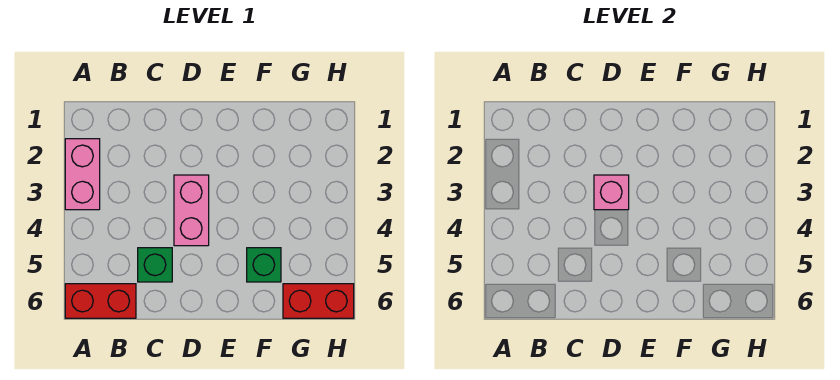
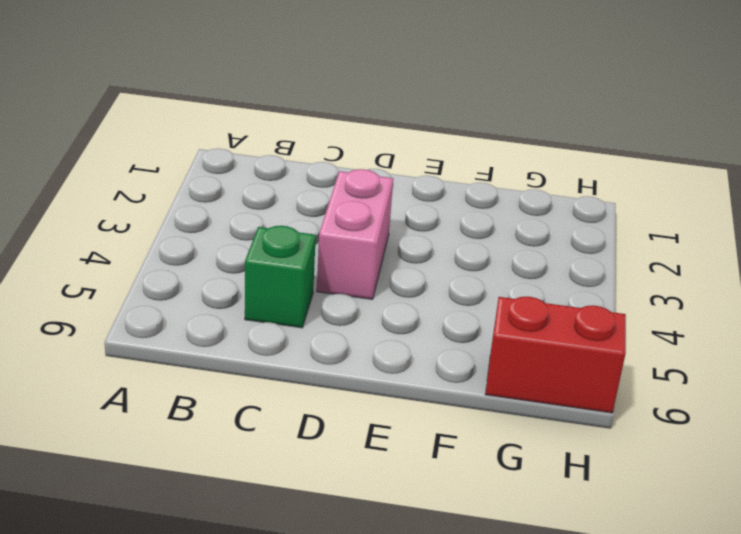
none -> pink 1x2 brick [65,139,100,210]
none -> red 1x2 brick [65,284,136,318]

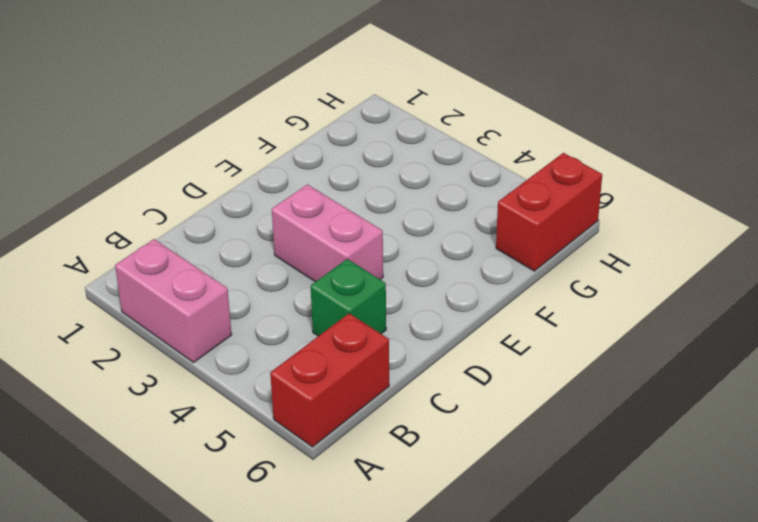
none -> green 1x1 brick [247,248,281,282]
none -> pink 1x1 brick [594,175,629,210]

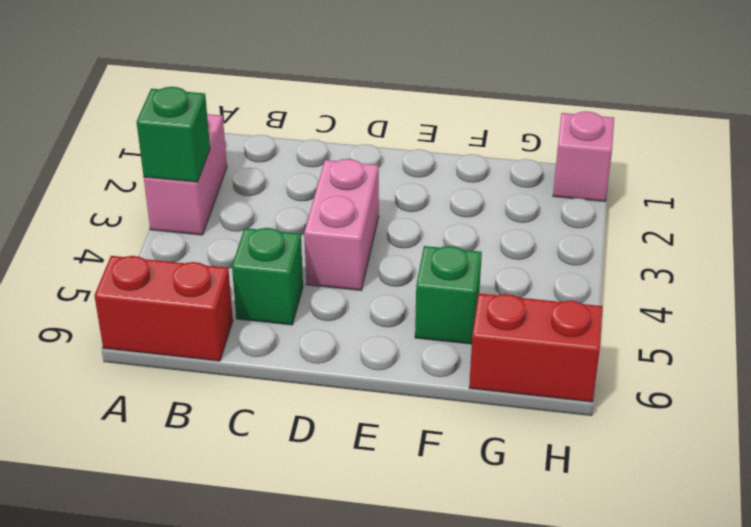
green 1x1 brick [137,87,210,182] -> none
pink 1x1 brick [553,111,614,201] -> pink 1x1 brick moved to [594,175,629,210]

